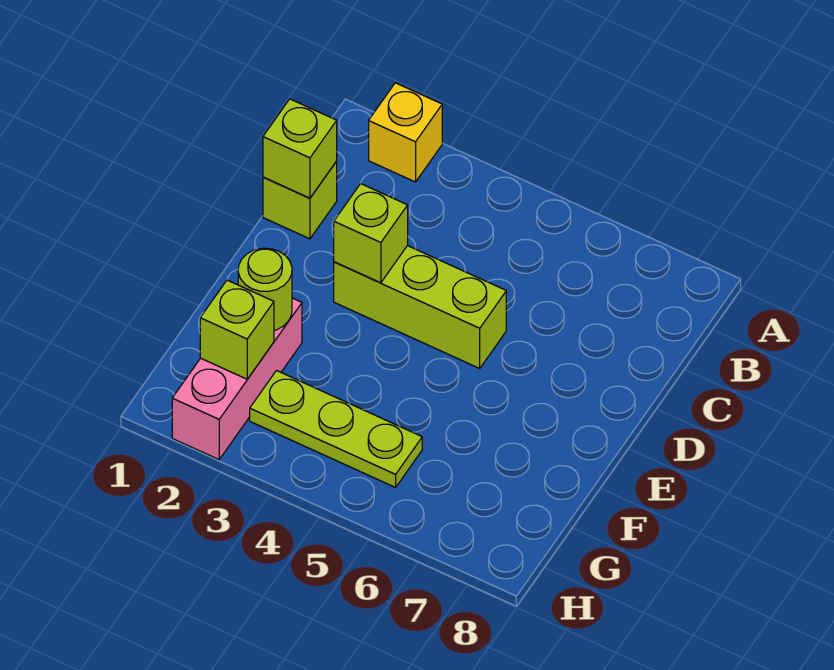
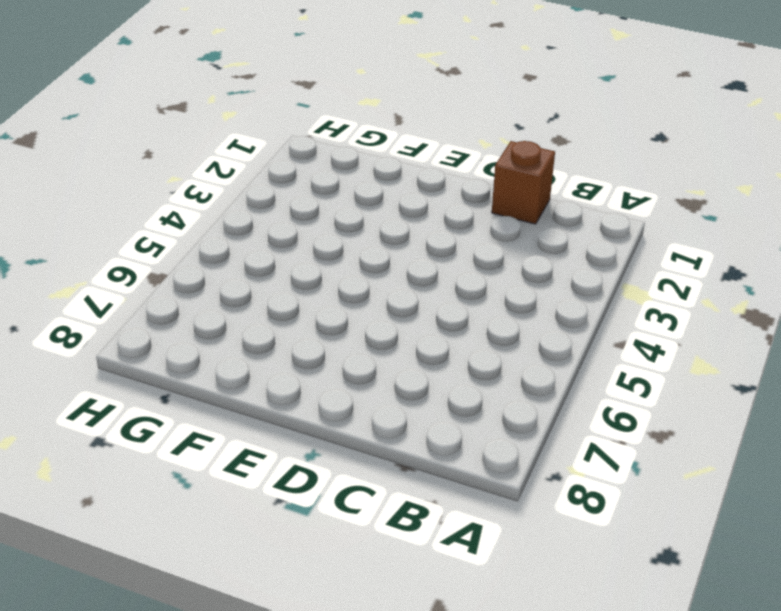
brown 1x1 brick [492,141,555,224] -> lime 1x1 brick [263,161,337,239]
none -> yellow 1x1 brick [369,83,442,182]
none -> lime 1x3 brick [334,246,506,368]

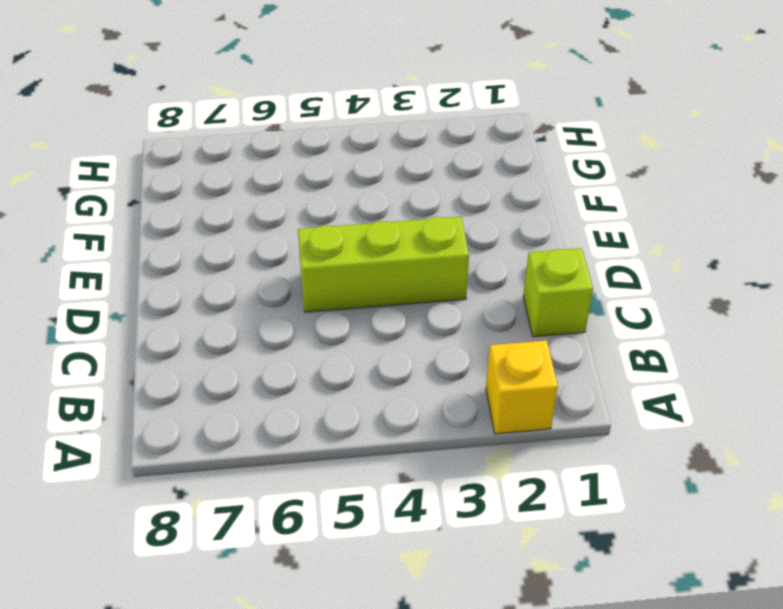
none -> pink 1x3 brick [172,298,302,460]
none -> lime 1x3 plate [250,371,422,487]

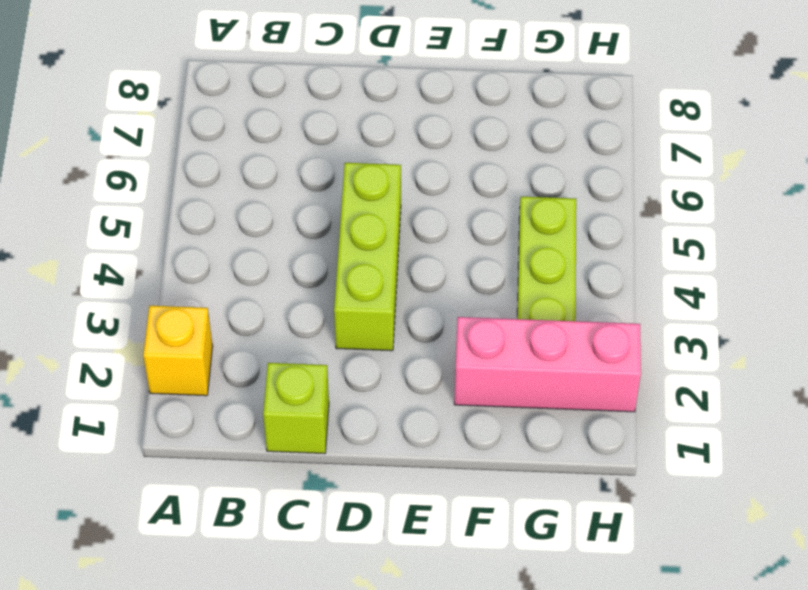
none -> lime 1x1 brick [263,99,337,198]
none -> lime 1x1 brick [334,184,408,283]

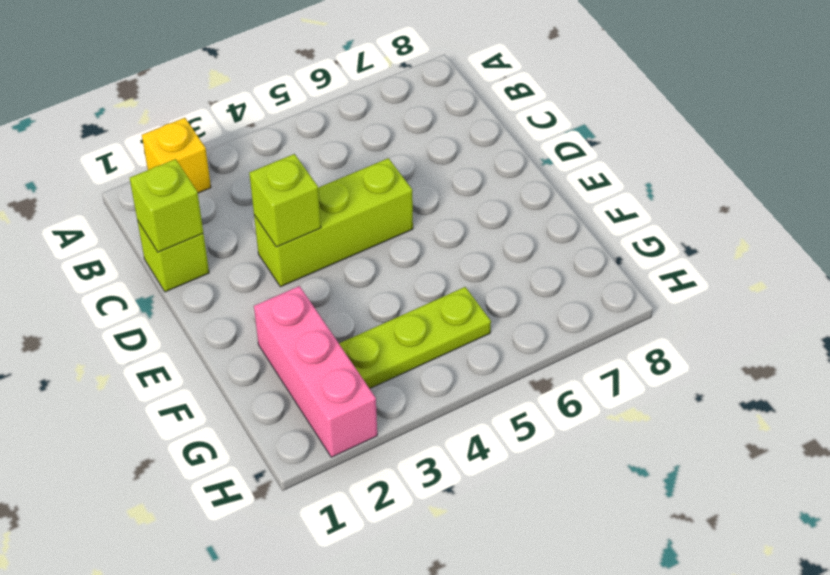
none -> lime 1x1 round brick [238,248,292,330]
none -> lime 1x1 brick [200,280,274,379]

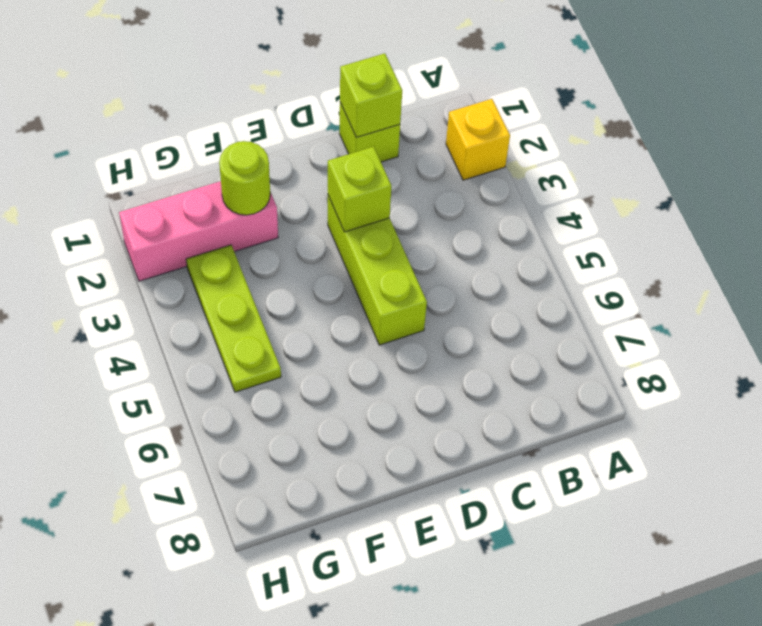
none -> lime 1x1 brick [200,280,274,379]

